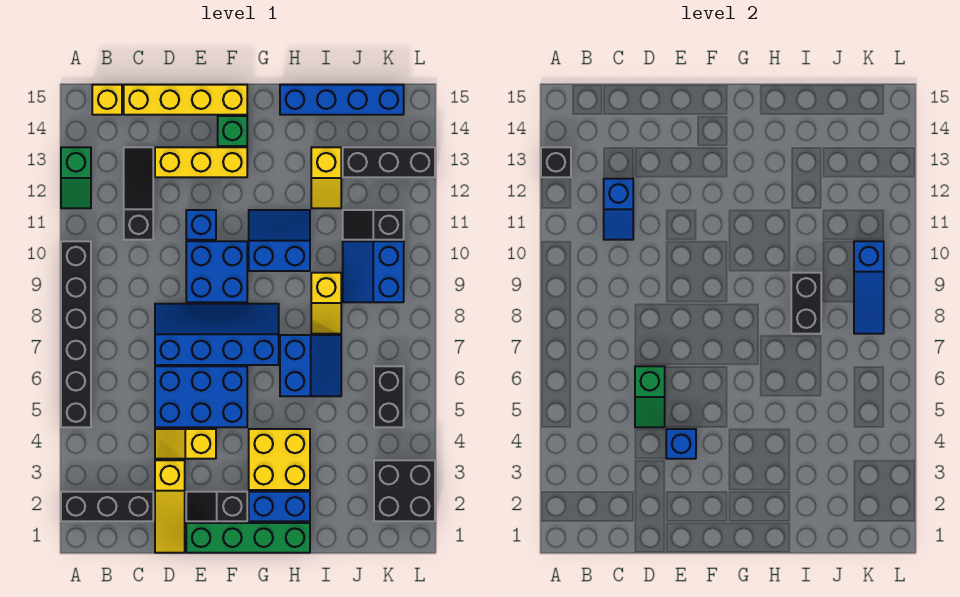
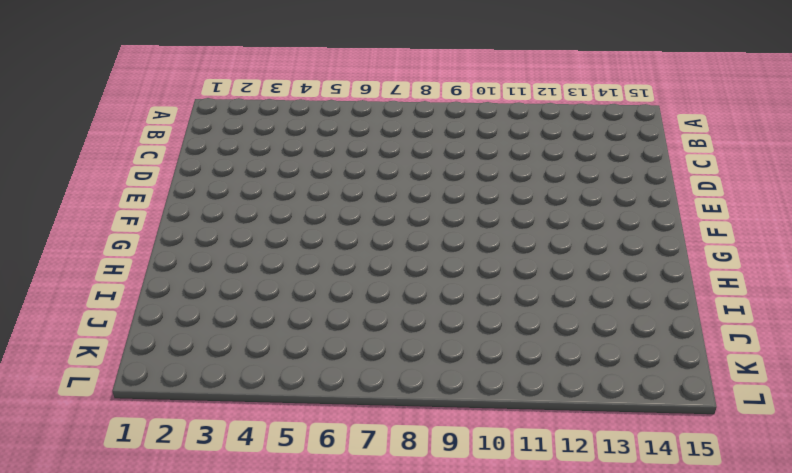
none -> black 1x3 brick [61,492,153,521]
none -> black 1x6 brick [61,241,91,427]
none -> green 1x2 slope [61,147,91,208]
none -> yellow 1x1 brick [92,85,122,115]

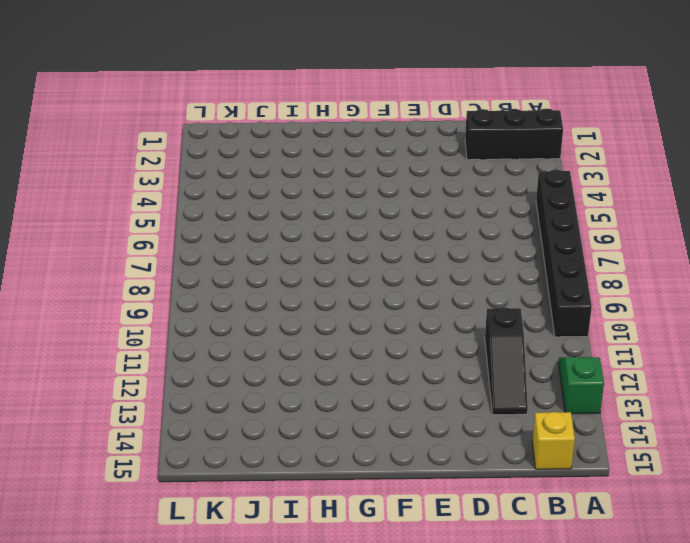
none -> yellow 1x4 brick [124,85,247,115]
none -> yellow 1x3 slope [155,460,185,553]
none -> yellow 1x2 slope [155,429,216,459]
none -> blue 2x3 brick [155,366,247,427]

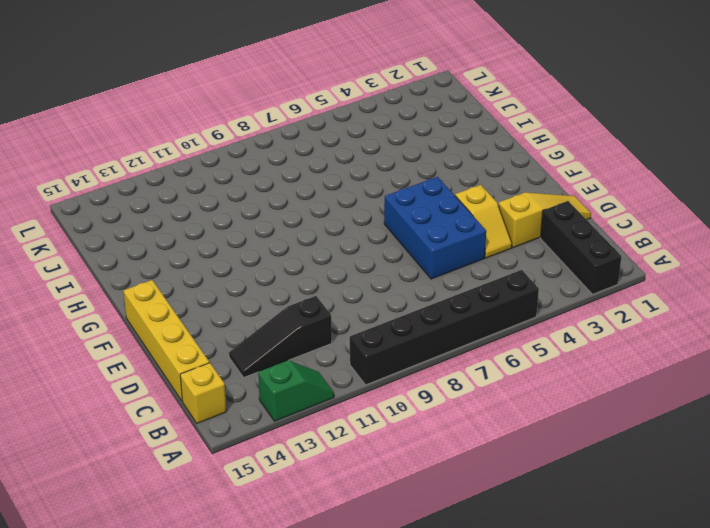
none -> blue 2x4 slope [155,304,279,365]
none -> yellow 1x3 brick [155,147,247,177]
none -> green 1x4 brick [186,523,310,553]
none -> black 1x2 slope [186,492,247,521]

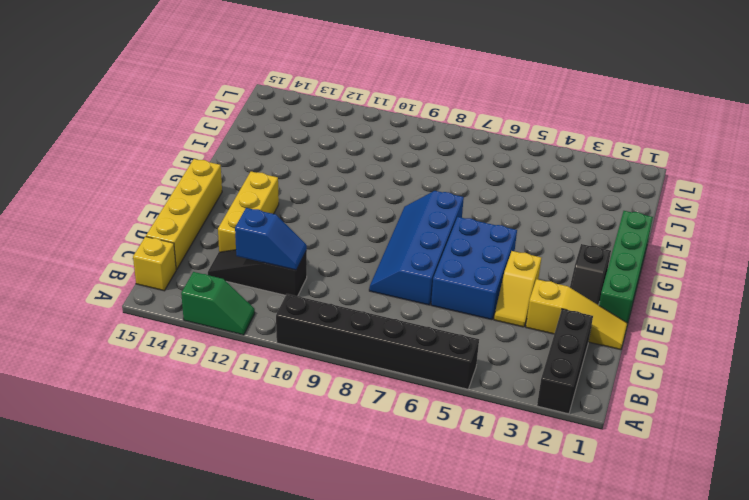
none -> blue 2x2 brick [186,241,247,302]
none -> blue 1x1 brick [186,210,216,240]
none -> green 1x1 brick [218,116,247,146]
none -> blue 1x2 brick [249,492,310,521]

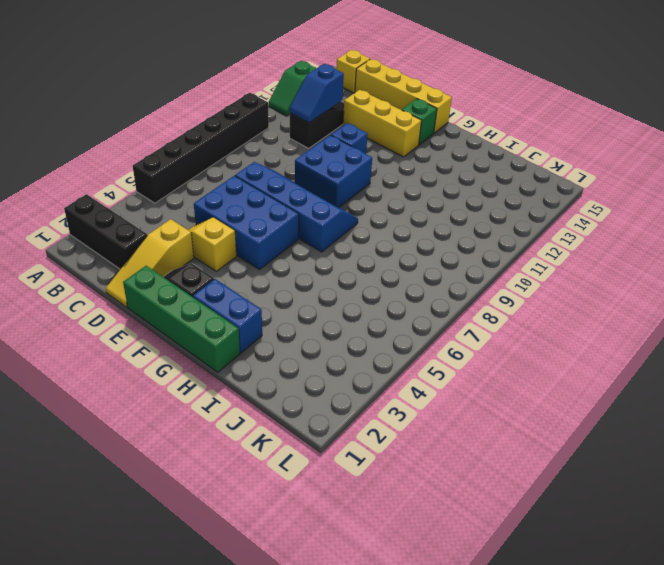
none -> yellow 2x2 brick [249,429,310,490]
none -> blue 2x2 slope [249,210,310,271]
none -> blue 2x2 slope [280,335,341,396]
none -> blue 1x4 brick [280,85,404,115]

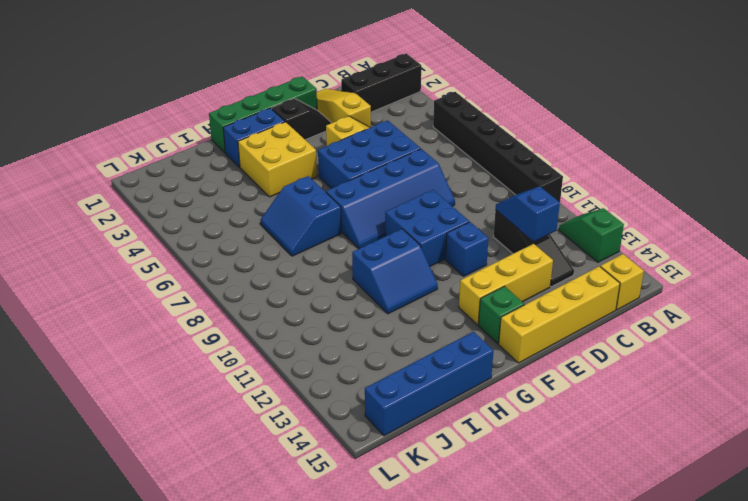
none -> yellow 1x2 slope [311,273,341,334]
none -> yellow 1x2 slope [311,147,341,208]
none -> blue 2x2 slope [343,241,404,302]
none -> black 1x2 slope [343,210,404,240]

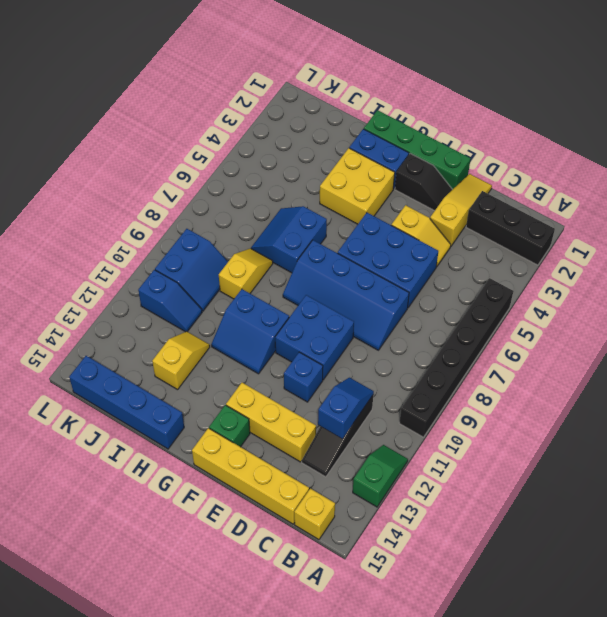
blue 1x2 slope [138,270,202,332] -> black 1x2 slope [343,210,404,240]
none -> black 1x3 brick [343,147,435,177]
none -> black 2x2 brick [374,460,435,521]
none -> black 1x2 brick [374,366,404,427]
none -> black 1x1 brick [541,147,571,177]

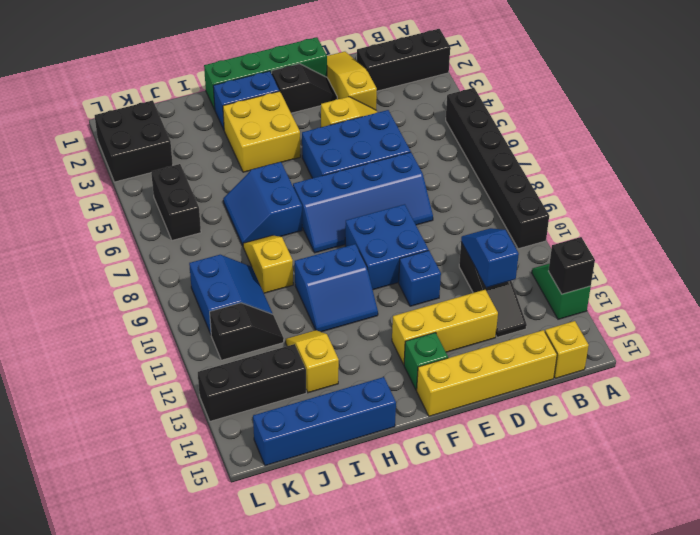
none -> green 1x2 slope [635,366,665,427]
none -> blue 1x1 brick [666,429,696,459]
none -> black 1x2 brick [791,273,821,334]
none -> blue 1x3 slope [854,241,884,334]

